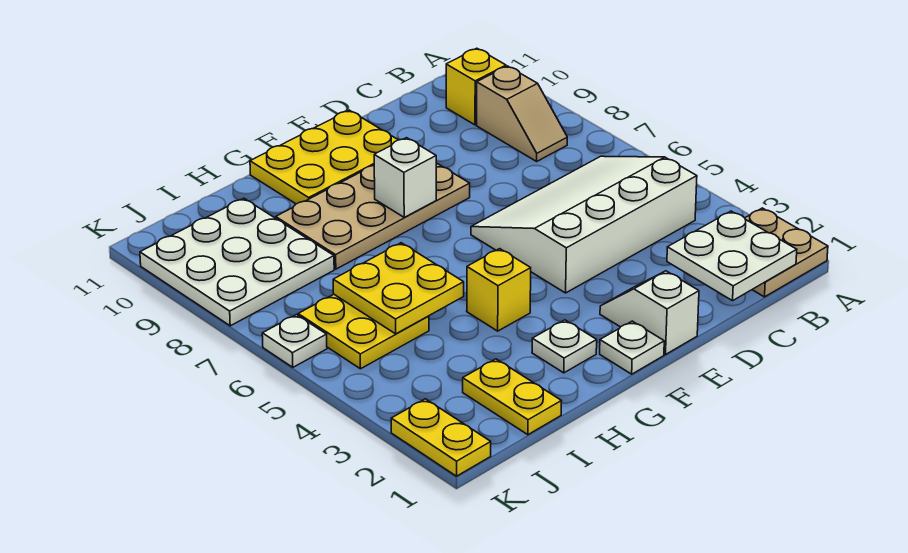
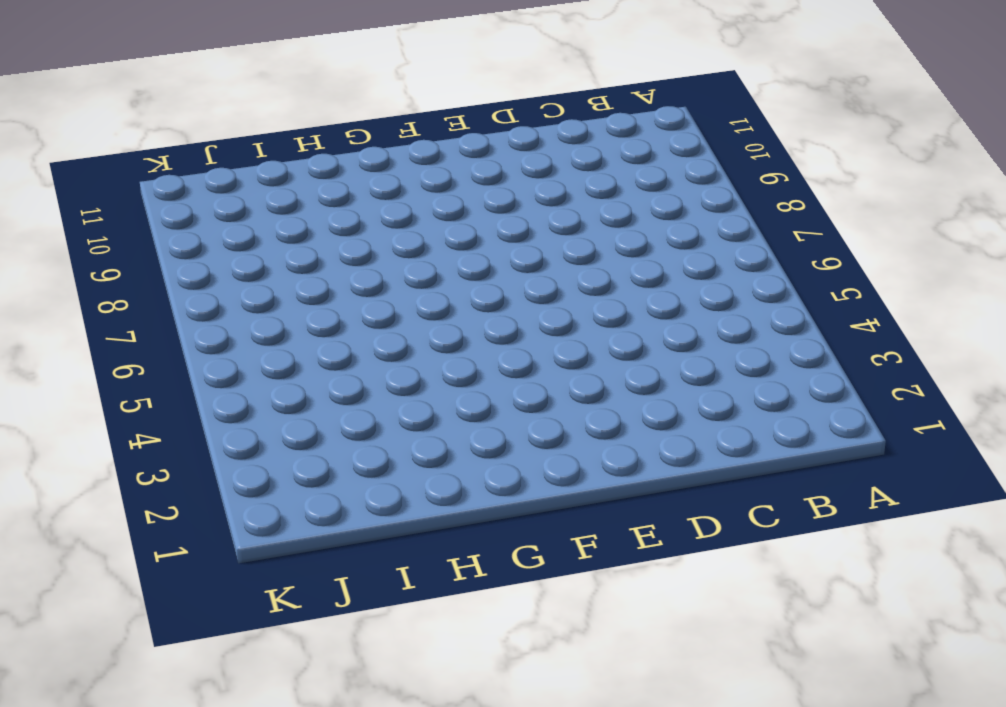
none -> tan 2x2 plate [745,208,828,297]
none -> white 3x4 slope [471,156,697,293]
none -> tan 1x2 slope [477,66,567,161]

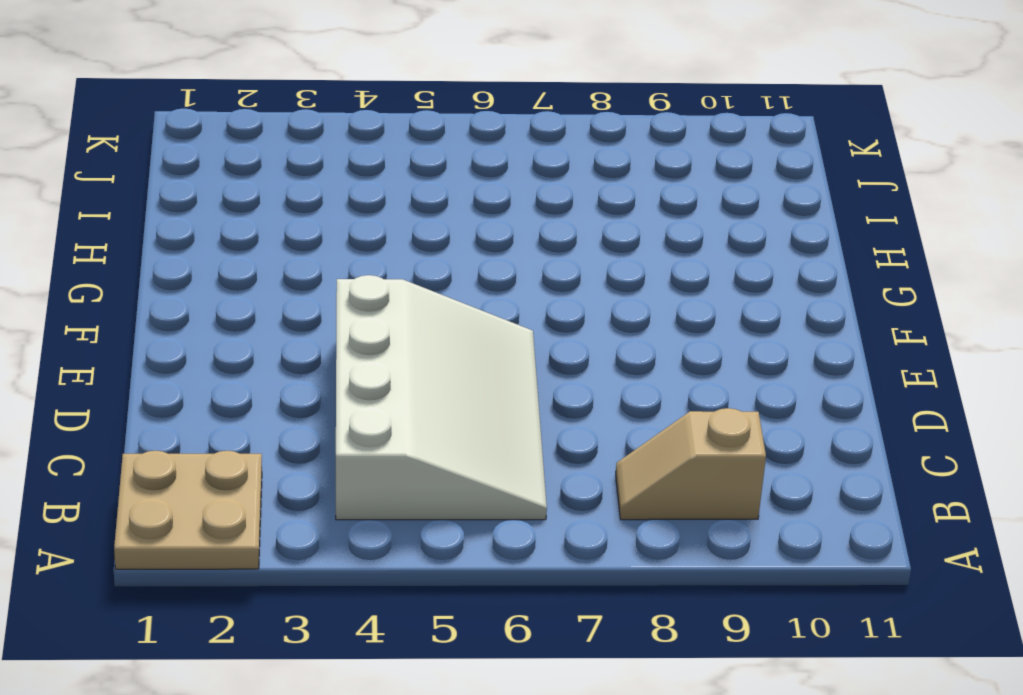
none -> yellow 1x1 brick [446,48,506,125]
none -> white 1x2 slope [600,271,699,355]
none -> tan 2x4 plate [276,163,470,269]

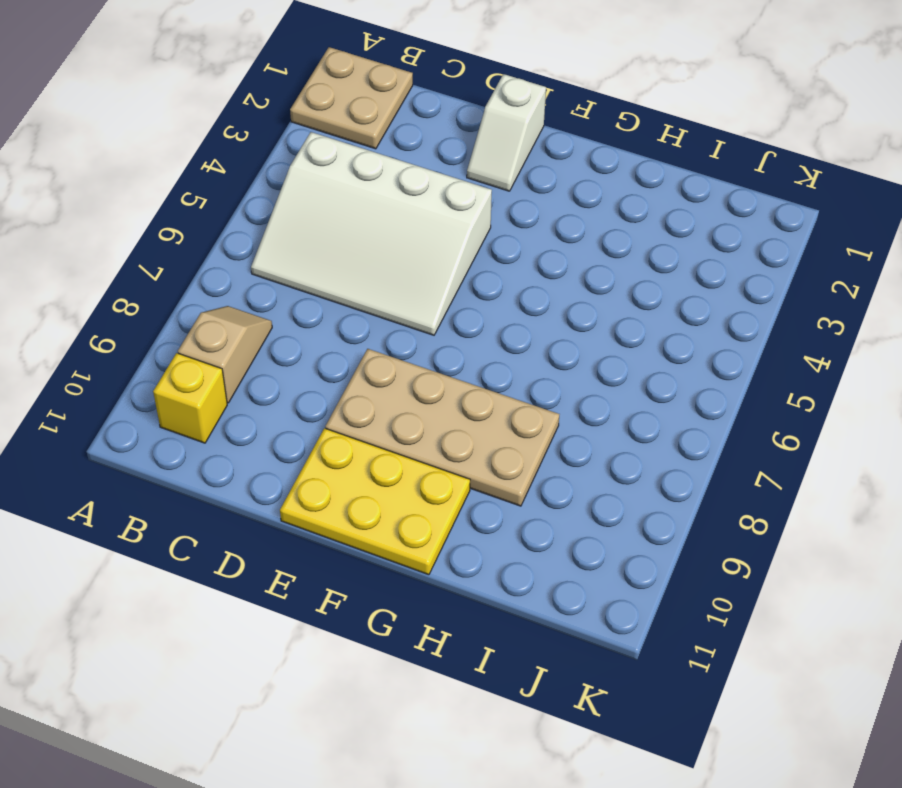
none -> white 1x1 plate [600,321,664,374]
none -> white 1x1 plate [532,320,597,373]
none -> yellow 1x1 brick [467,249,531,331]

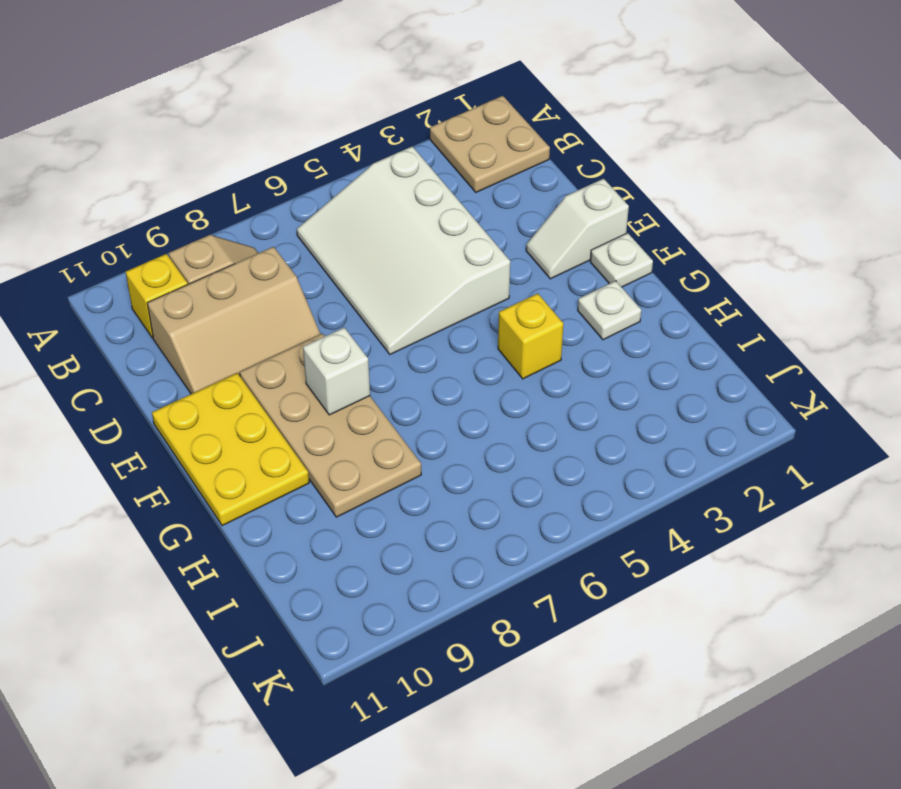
tan 2x3 slope [147,247,320,394] -> none
none -> yellow 1x2 plate [463,359,561,435]
none -> yellow 2x2 plate [298,294,429,369]
none -> white 3x3 plate [140,198,334,326]

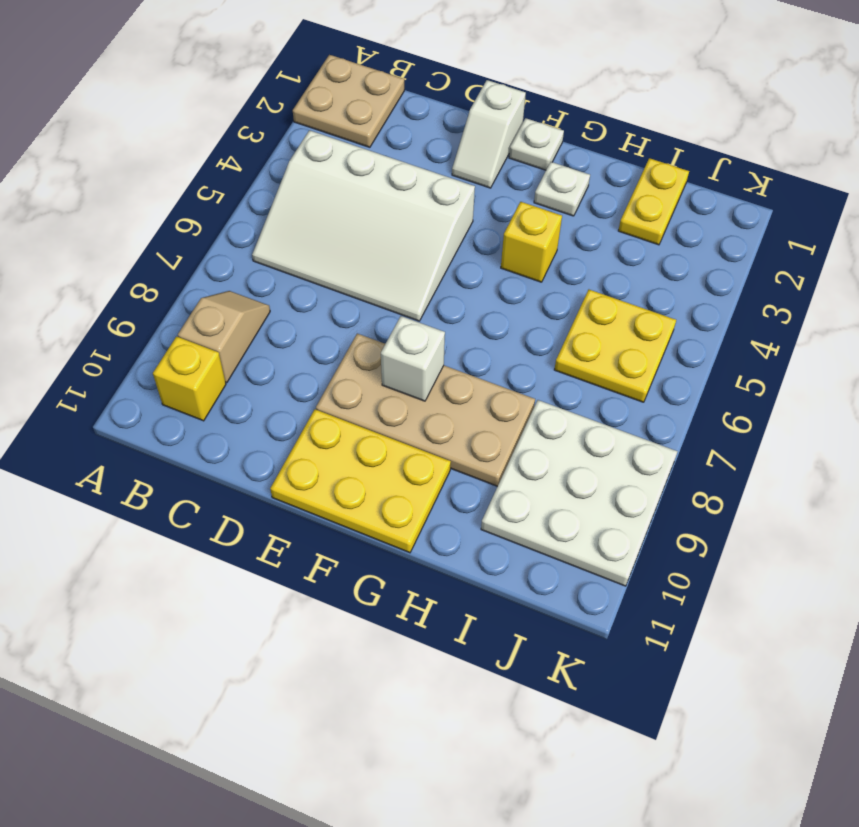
none -> yellow 1x2 plate [391,399,491,476]
none -> white 1x1 plate [262,315,327,367]
none -> white 2x2 plate [667,211,797,301]

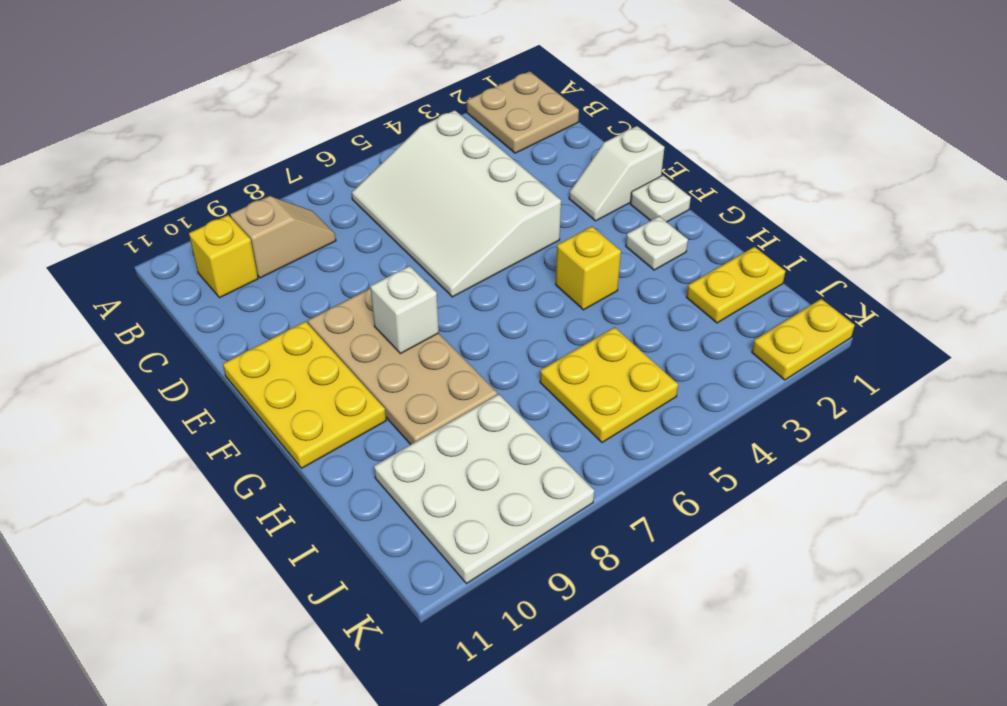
none -> white 1x1 plate [262,315,327,367]
none -> white 2x2 plate [667,211,797,301]
none -> yellow 2x2 plate [333,243,464,334]

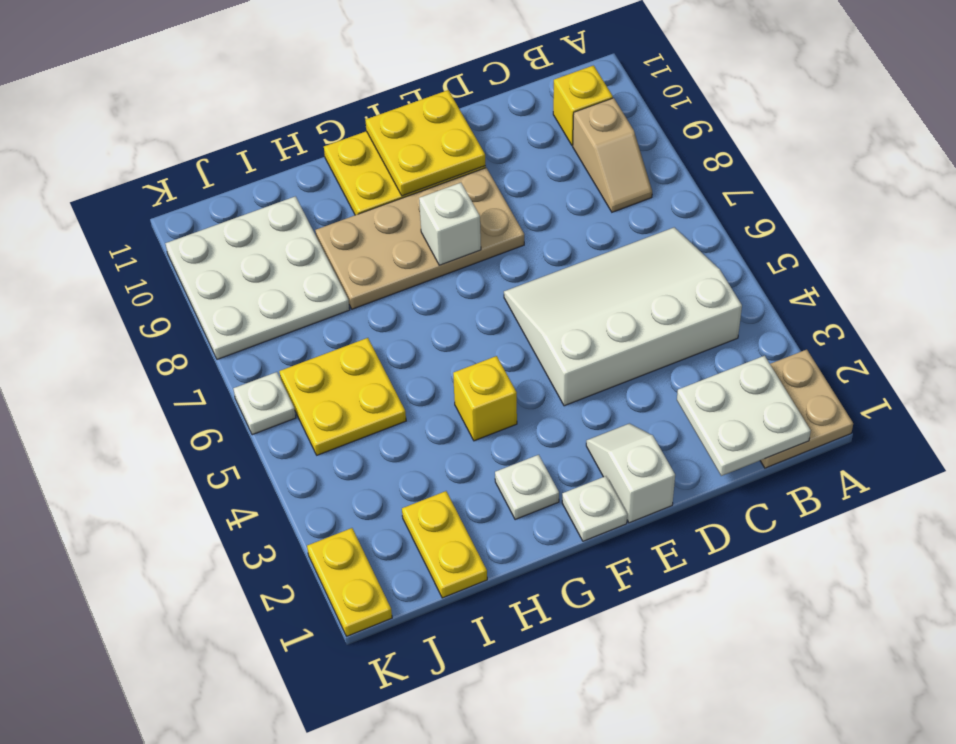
yellow 2x2 plate [365,90,486,196] -> yellow 2x2 plate moved to [333,243,464,334]

